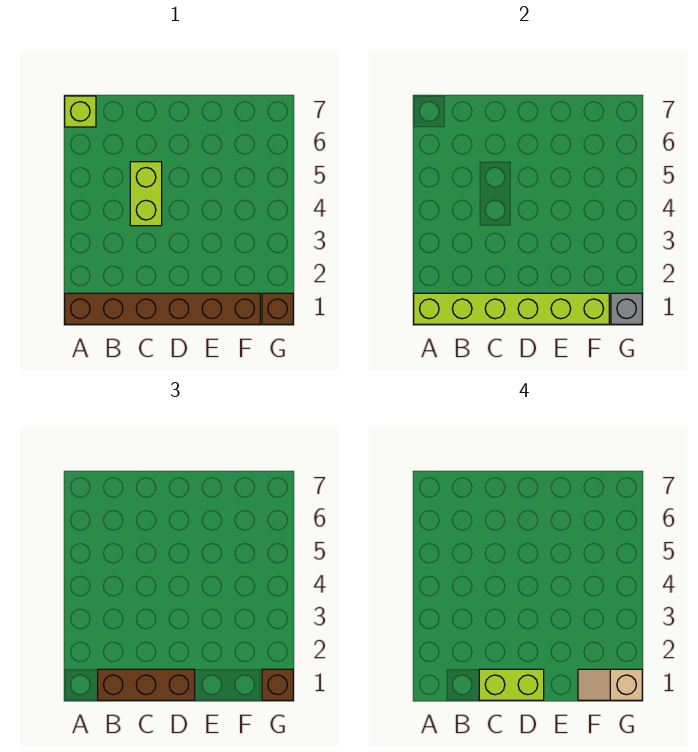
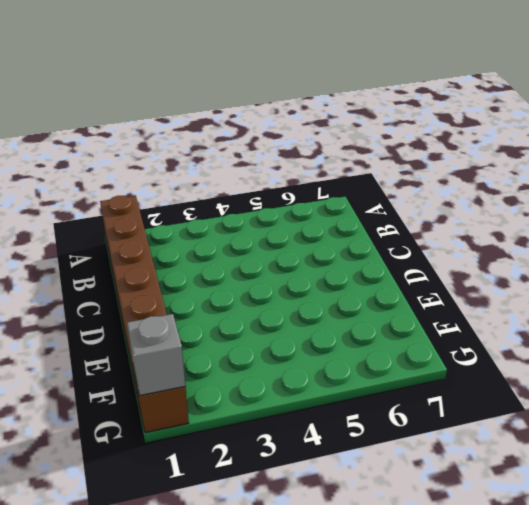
none -> lime 1x1 brick [65,96,96,127]
none -> lime 1x2 brick [130,162,162,226]

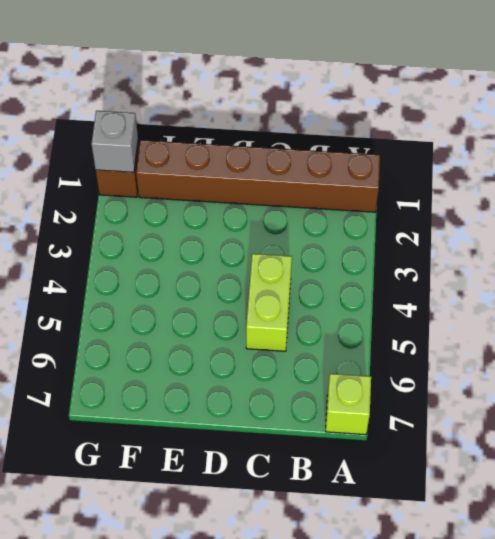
none -> lime 1x6 brick [414,293,609,324]
none -> brown 1x3 brick [98,669,195,700]

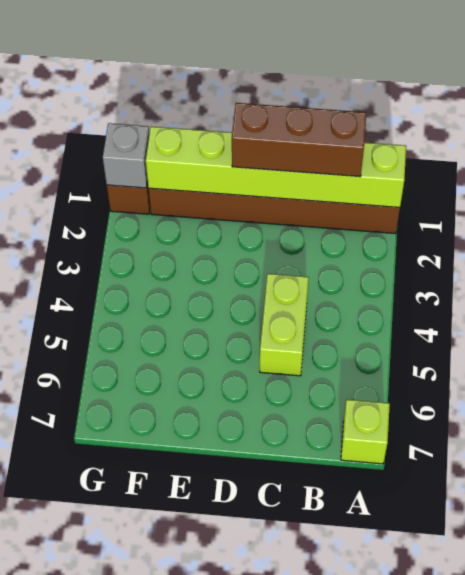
none -> brown 1x1 brick [262,669,293,700]
none -> lime 1x2 brick [479,669,544,700]

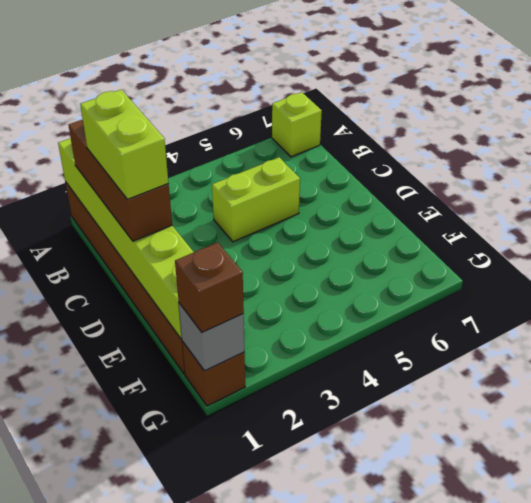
none -> tan 1x2 slope [578,669,642,700]

